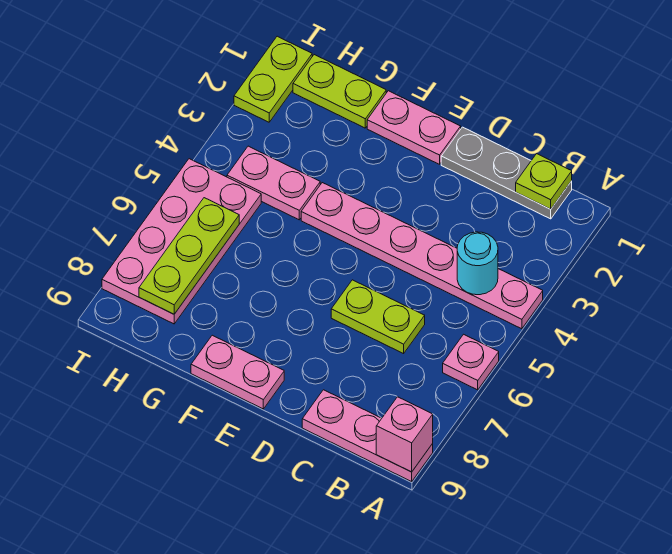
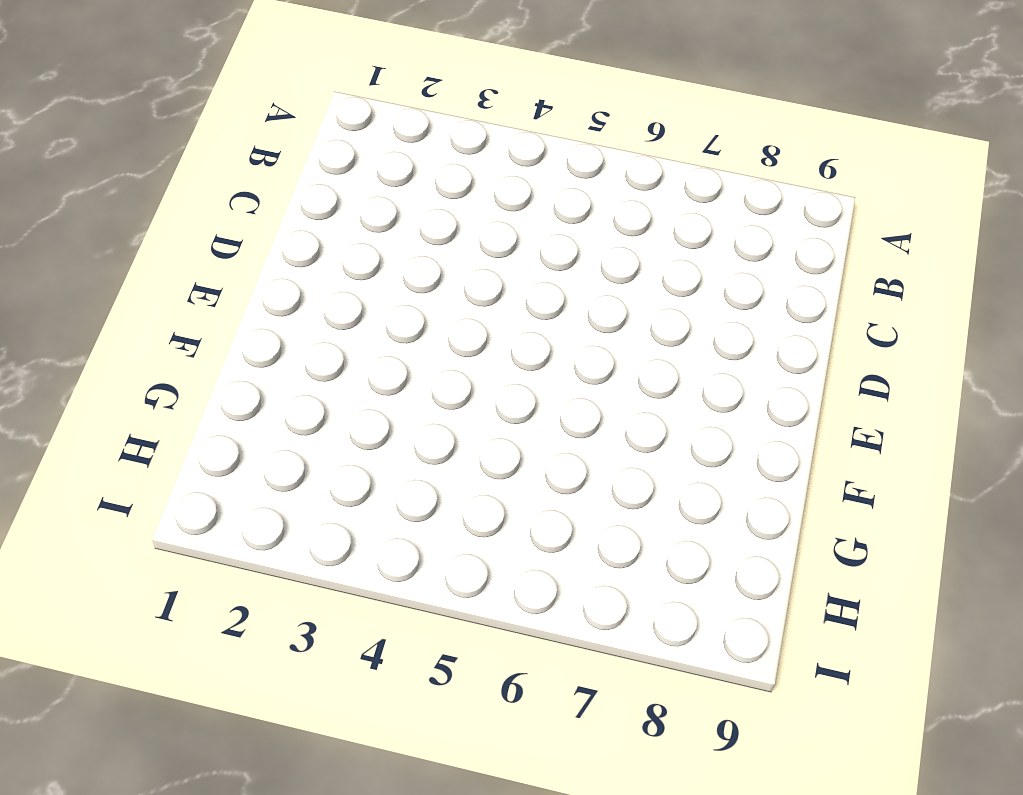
none -> pink 1x6 plate [301,183,543,329]
none -> pink 1x1 plate [443,334,499,390]
none -> pink 1x3 plate [302,390,433,482]

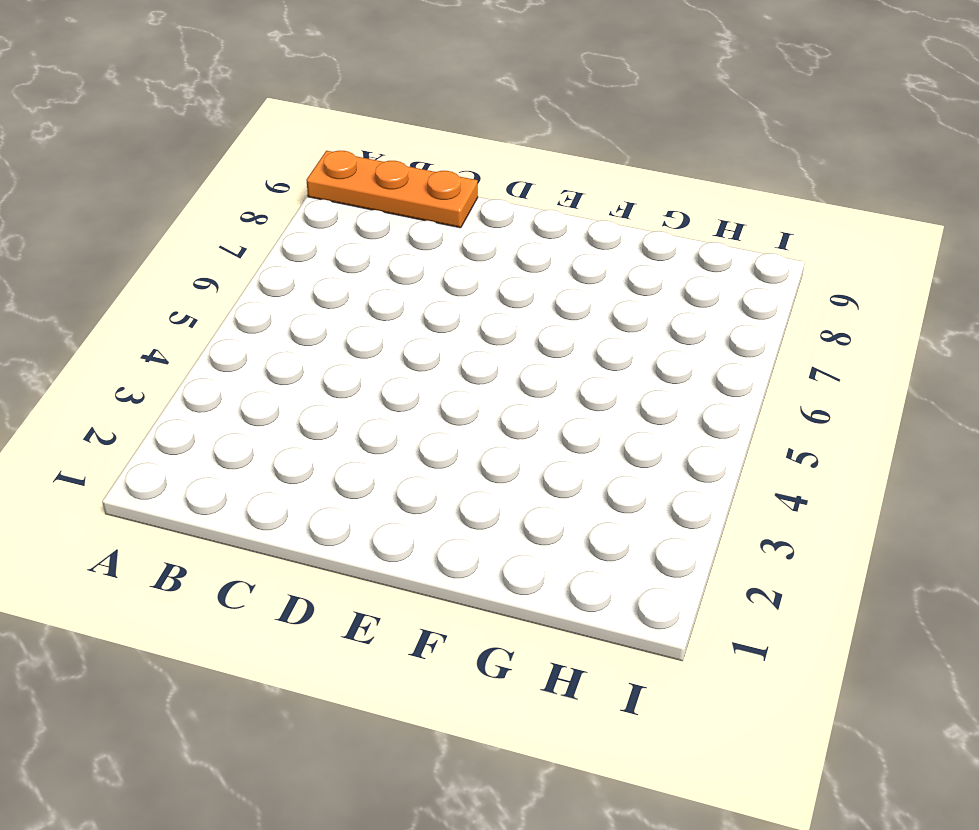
orange 1x3 plate [306,151,478,228] -> pink 1x3 plate [302,390,433,482]
none -> pink 1x6 plate [301,183,543,329]
none -> pink 1x1 plate [443,334,499,390]
none -> grey 1x3 plate [441,127,572,219]

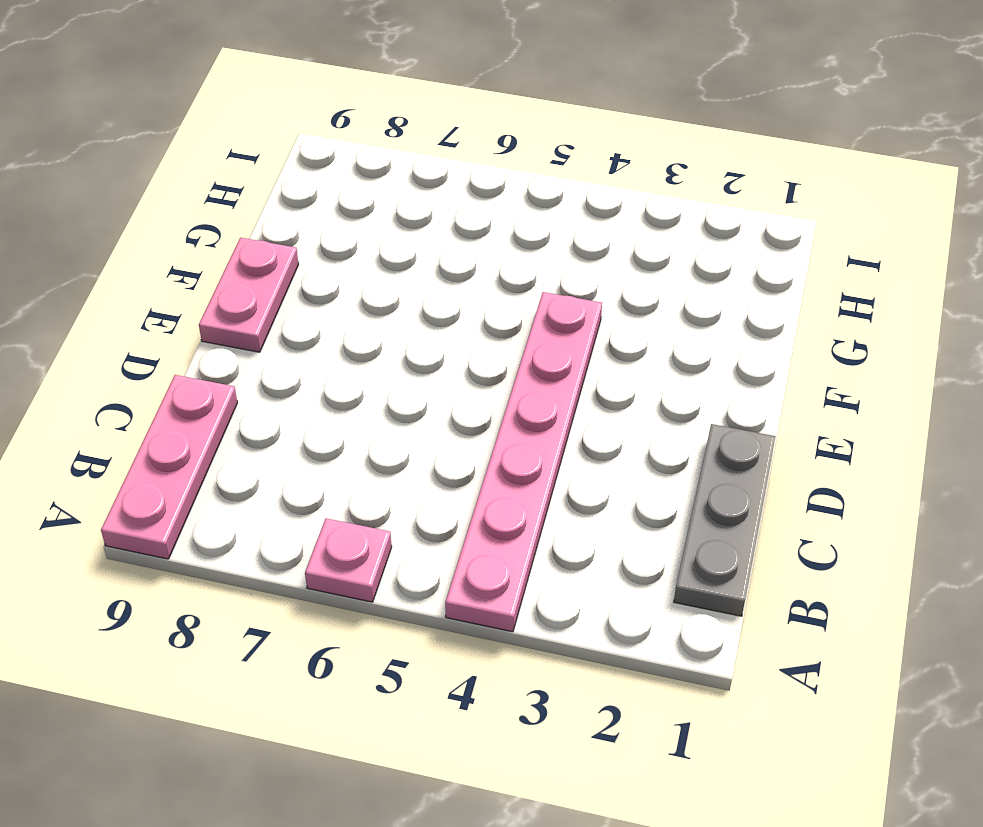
none -> lime 1x2 plate [331,280,425,354]
none -> pink 1x2 plate [367,91,461,164]
none -> lime 1x2 plate [293,55,386,128]

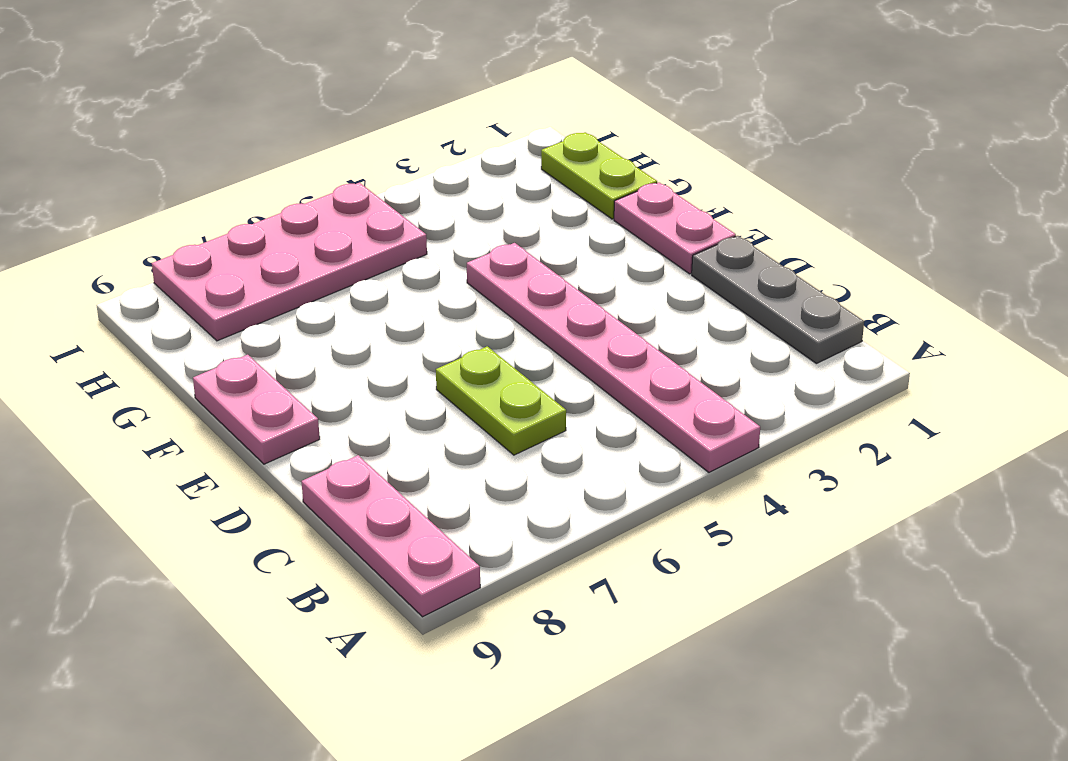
none -> pink 1x1 plate [443,334,499,390]
none -> pink 1x2 plate [227,146,320,220]
none -> lime 1x2 plate [234,36,312,122]

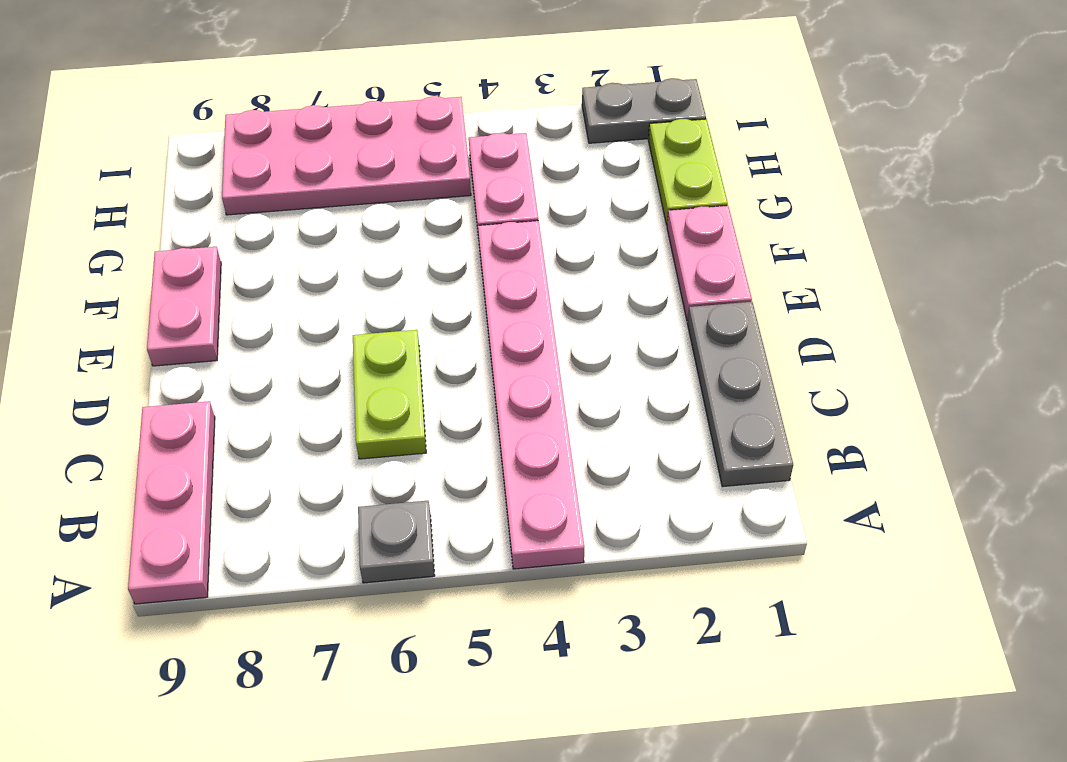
grey 1x1 plate [358,501,435,583] -> pink 1x1 plate [443,334,499,390]
grey 1x2 plate [582,78,706,143] -> lime 1x2 plate [234,36,312,122]
none -> pink 1x1 brick [376,397,433,472]
none -> lime 1x1 plate [516,154,572,209]
none -> cyan 1x1 round brick [457,232,498,295]

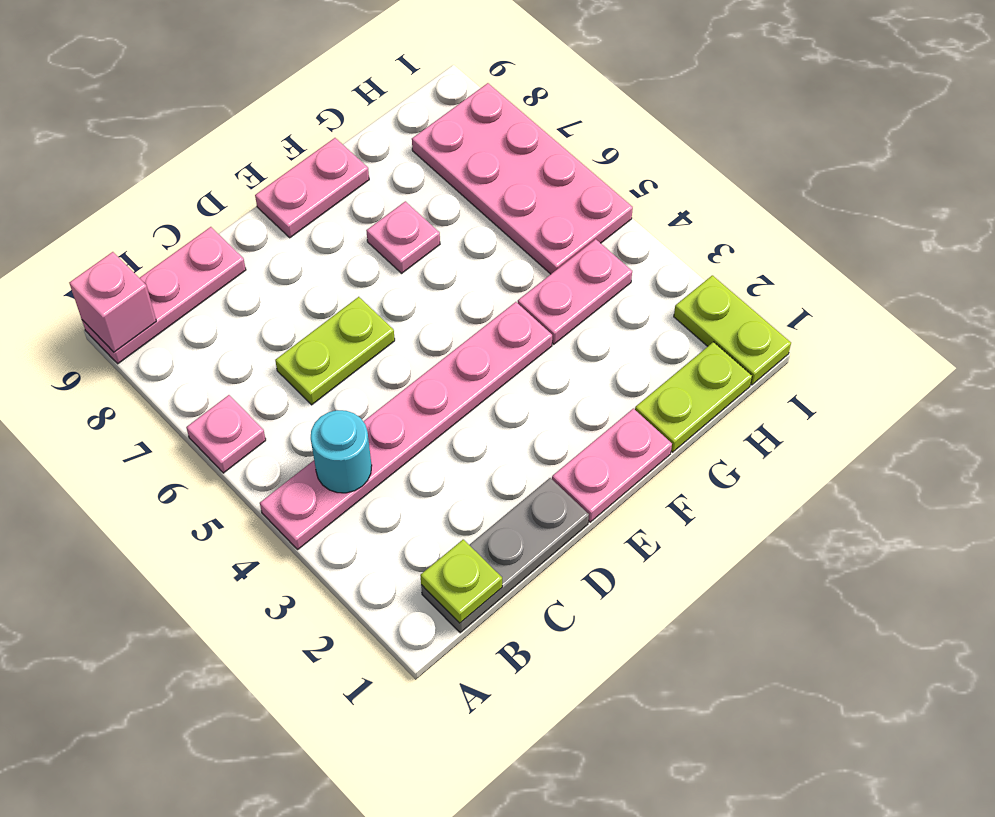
pink 1x1 plate [366,201,440,273] -> none
none -> lime 1x3 plate [139,198,239,314]

